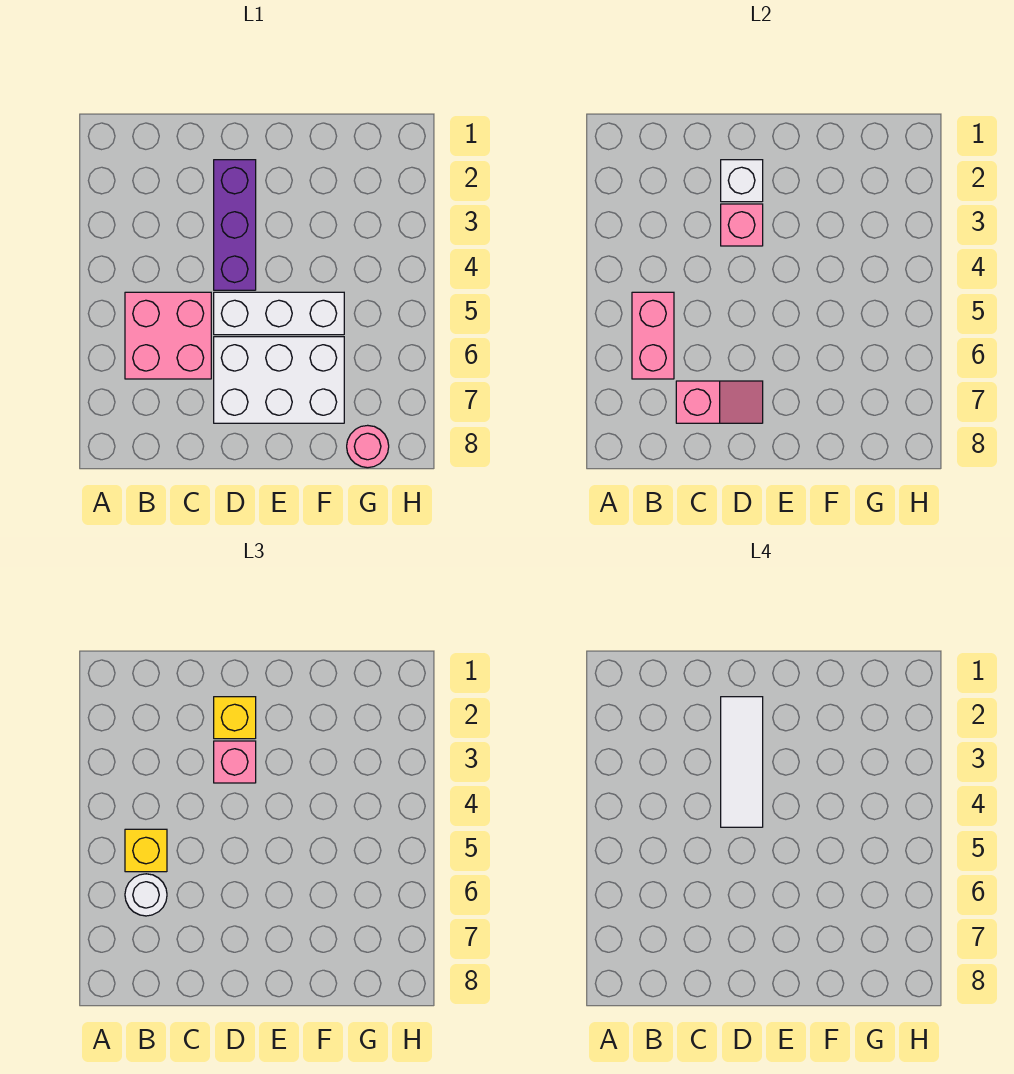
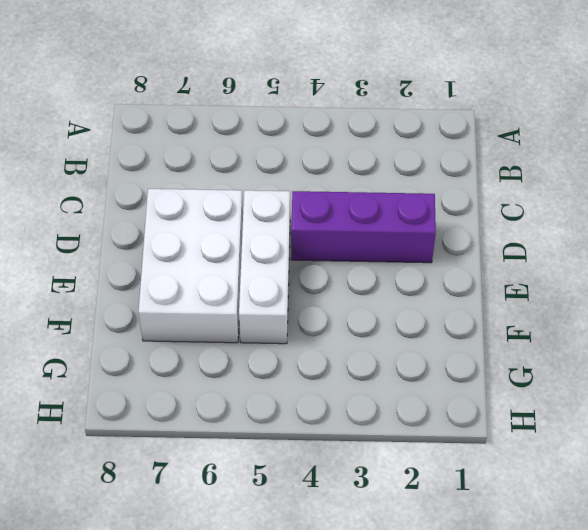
none -> pink 2x2 brick [125,292,211,379]
none -> pink 1x1 round brick [347,425,389,468]
none -> pink 1x2 brick [632,292,674,379]

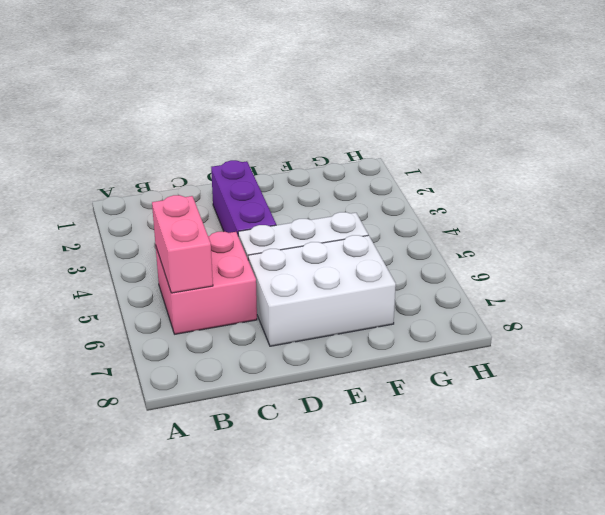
none -> pink 1x1 round brick [347,425,389,468]
none -> pink 1x2 slope [676,381,763,423]
none -> white 1x1 brick [721,160,763,202]

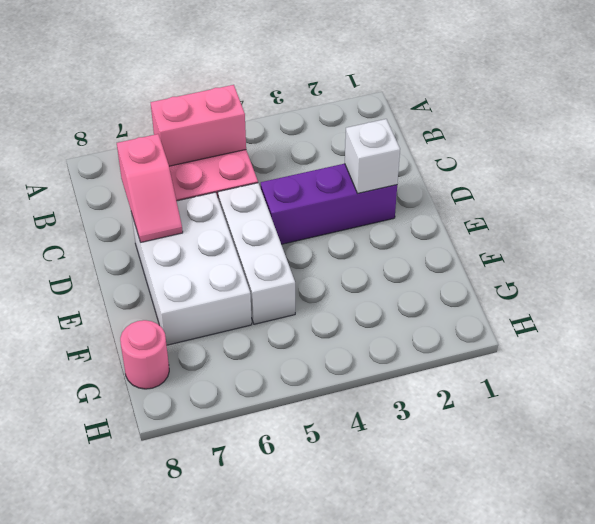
none -> pink 1x1 brick [721,204,763,246]
none -> yellow 1x1 brick [125,829,167,872]
none -> white 1x1 round brick [125,874,167,916]

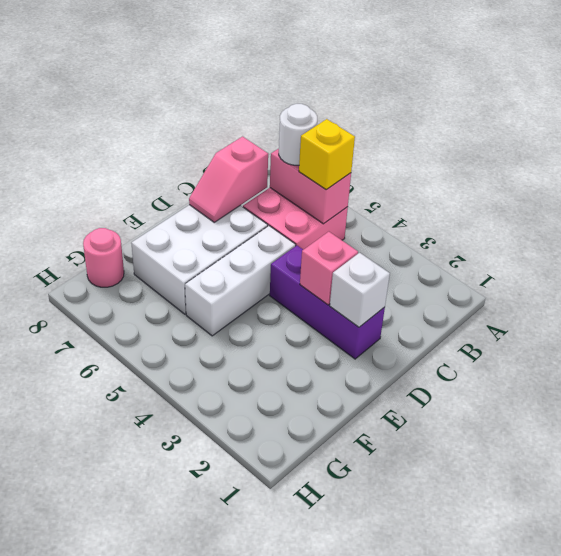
none -> yellow 1x1 brick [214,697,256,739]
none -> pink 1x1 brick [214,741,256,783]
none -> white 1x3 tile [721,697,763,827]

